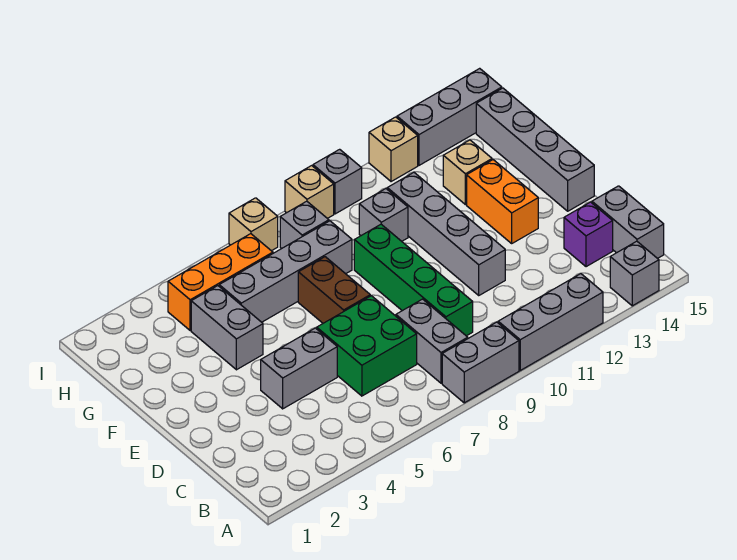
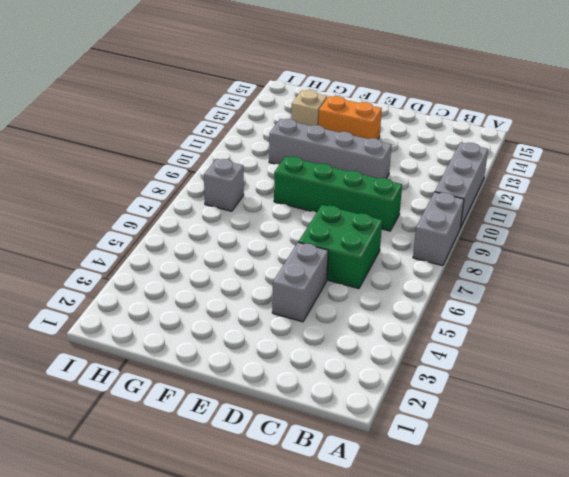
none -> grey 1x1 brick [610,241,659,306]
none -> grey 1x2 brick [396,299,468,383]
none -> grey 1x2 brick [592,186,664,259]

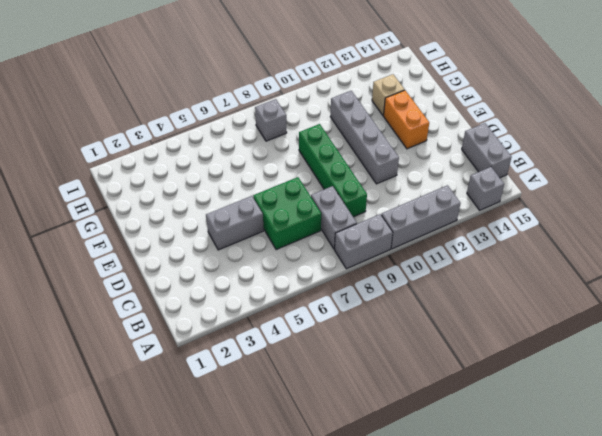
none -> purple 1x1 brick [564,202,613,267]
none -> brown 1x2 brick [298,257,370,323]
none -> grey 1x4 brick [476,88,594,211]

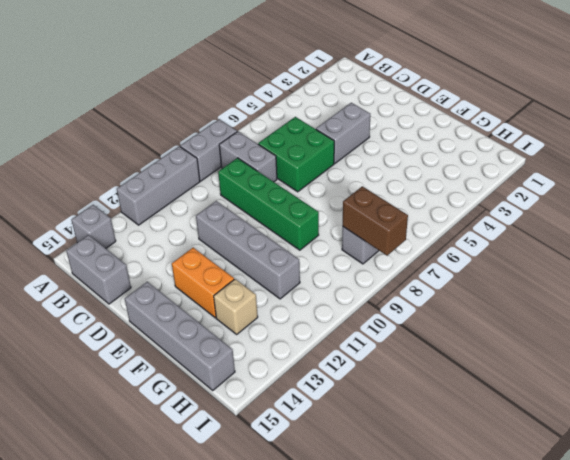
brown 1x2 brick [343,186,408,256] -> brown 1x2 brick moved to [298,257,370,323]
none -> purple 1x1 brick [564,202,613,267]
none -> grey 1x2 brick [191,286,263,370]
none -> grey 1x4 brick [219,221,352,322]

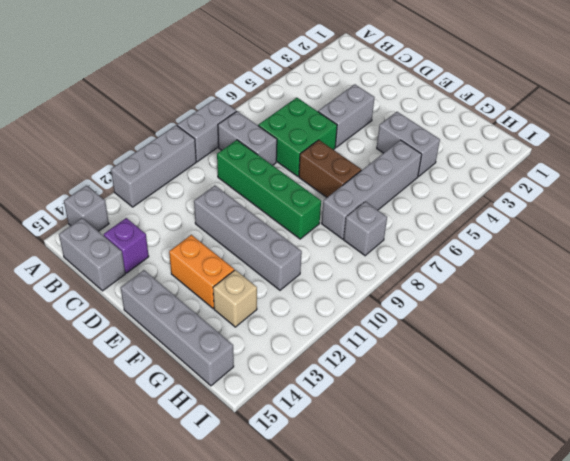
none -> grey 1x1 brick [359,189,408,241]
none -> orange 1x3 brick [168,234,273,331]
none -> tan 1x1 brick [229,198,278,251]

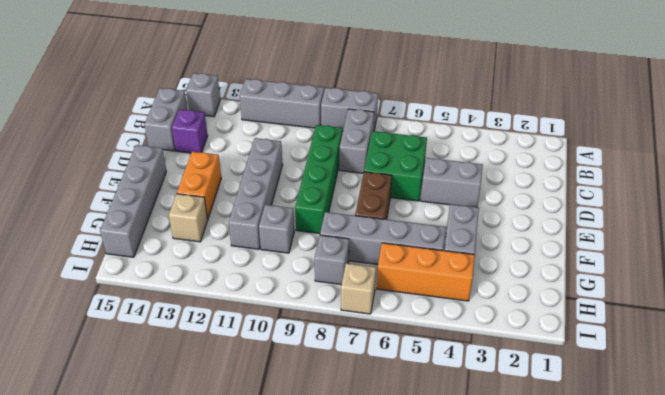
none -> tan 1x1 brick [285,166,334,218]
none -> grey 1x1 brick [313,149,362,214]
none -> tan 1x1 brick [369,117,418,182]

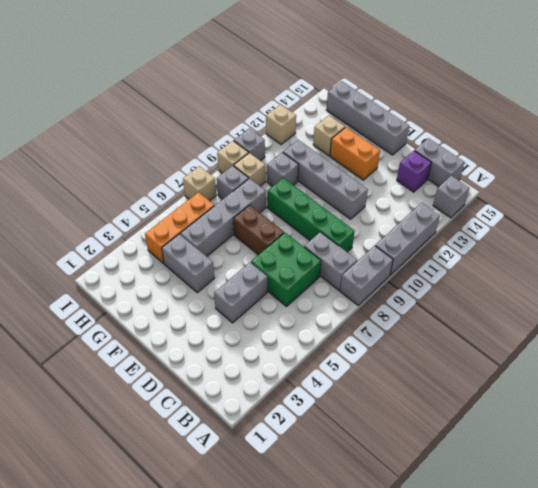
tan 1x1 brick [234,153,265,186] -> none
none -> grey 1x3 brick [397,68,502,165]

